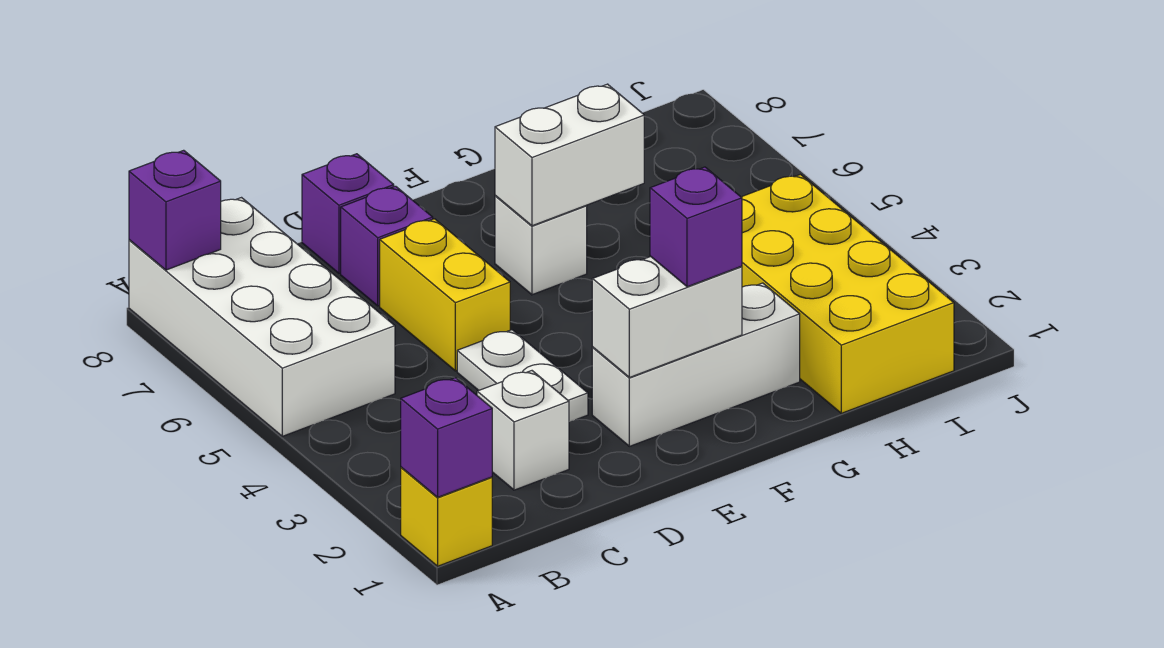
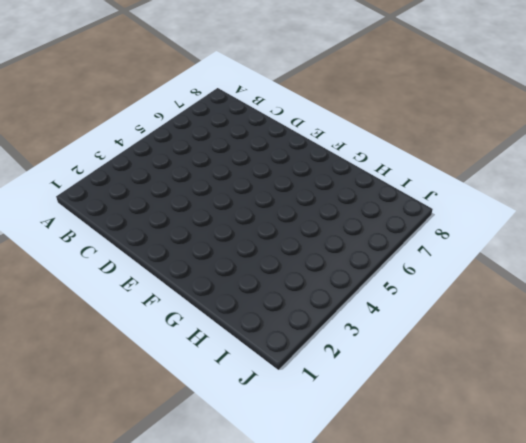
none -> yellow 1x1 brick [401,467,492,566]
none -> white 2x4 brick [129,198,395,436]
none -> white 1x1 brick [477,371,569,490]

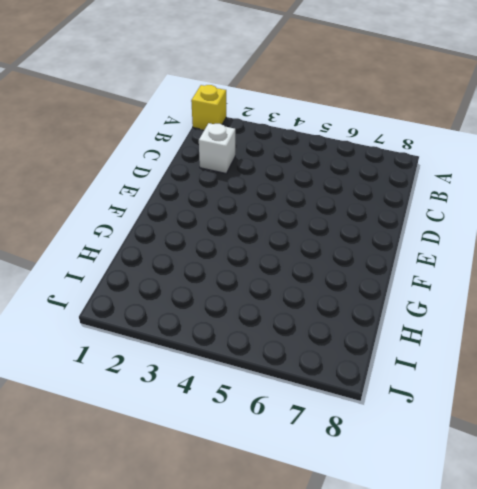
none -> white 2x4 brick [129,198,395,436]
none -> white 1x2 plate [457,330,588,421]
none -> yellow 1x2 brick [380,219,510,371]

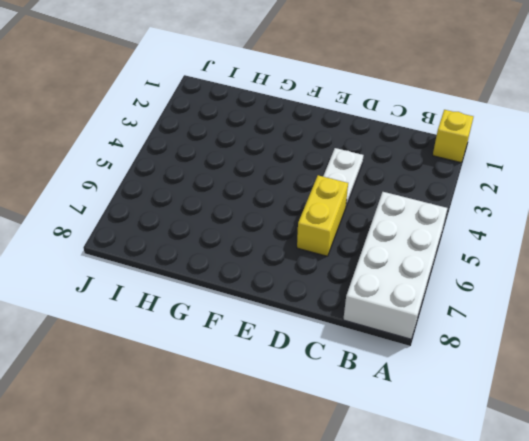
none -> white 1x1 brick [477,371,569,490]
none -> purple 1x1 brick [341,186,433,306]
none -> purple 1x1 brick [302,154,394,273]

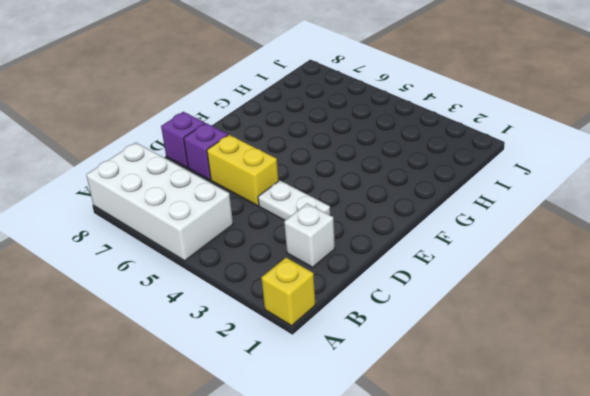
none -> white 1x3 brick [592,283,800,446]
none -> white 1x1 brick [495,196,587,295]
none -> yellow 2x4 brick [742,174,954,413]

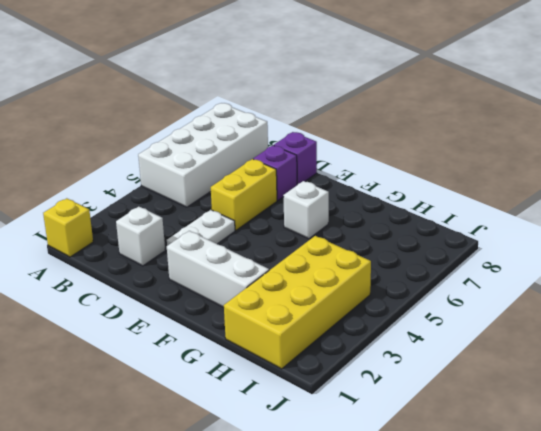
none -> purple 1x1 brick [401,378,492,497]
none -> purple 1x1 brick [129,150,221,270]
none -> white 1x2 brick [592,257,742,378]

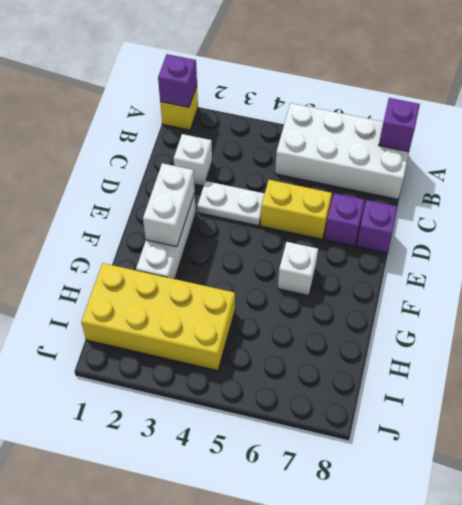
none -> white 1x2 brick [495,84,644,226]
none -> purple 1x1 brick [650,167,742,287]

